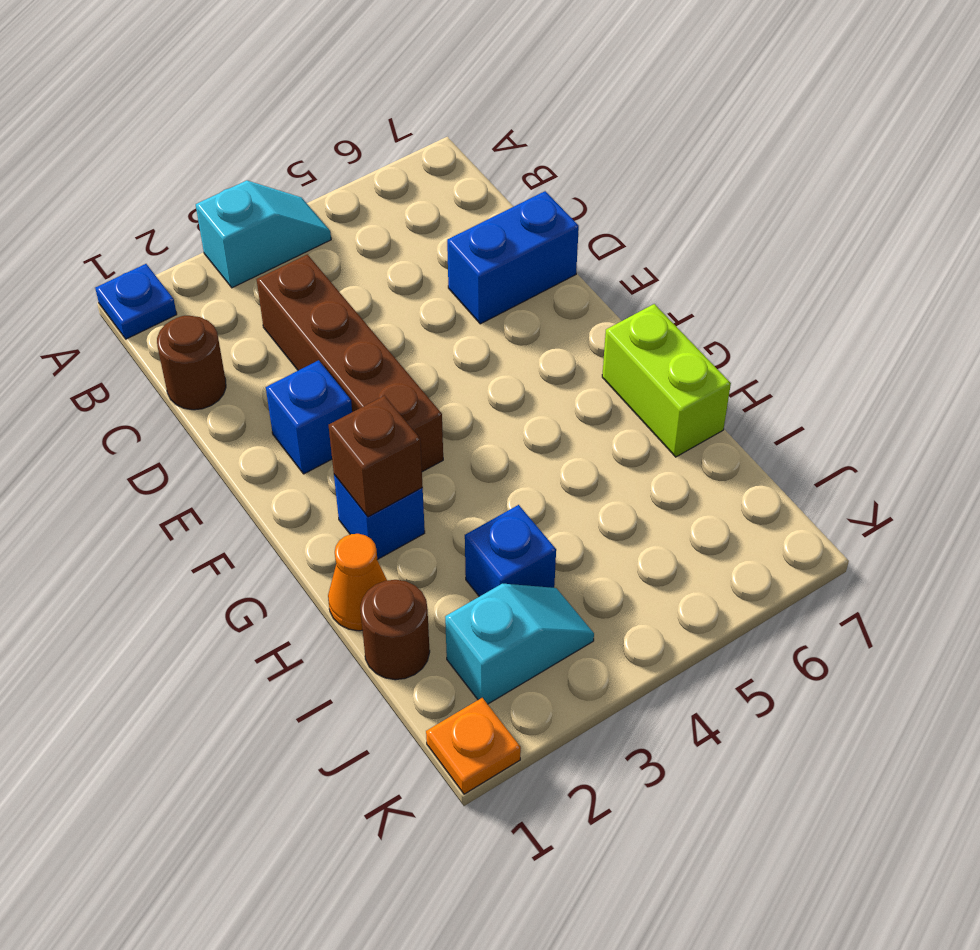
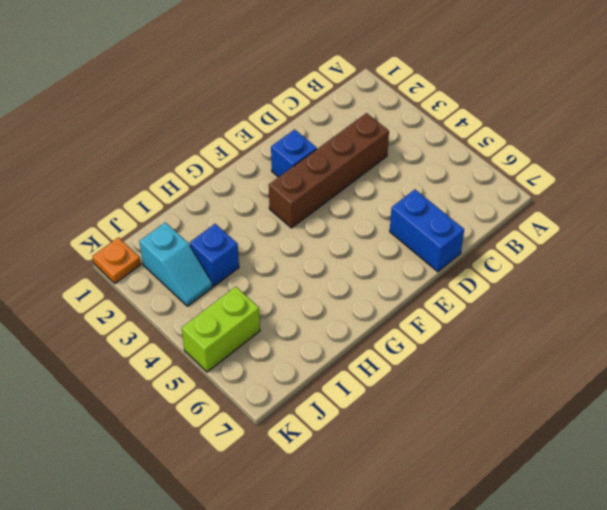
lime 1x2 brick [182,287,260,372] -> lime 1x2 brick moved to [602,304,731,457]
none -> blue 1x1 plate [95,264,177,339]
none -> cyan 1x2 slope [196,180,331,288]
none -> brown 1x1 round brick [157,316,226,410]

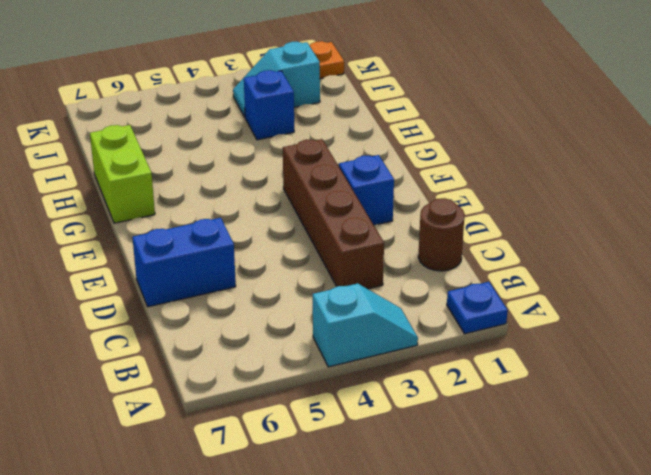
cyan 1x2 slope [312,283,418,367] -> cyan 1x2 slope turned to [196,180,331,288]
none -> blue 1x1 brick [334,475,425,560]
none -> orange 1x1 cone [328,534,387,631]
none -> brown 1x1 round brick [360,580,430,680]

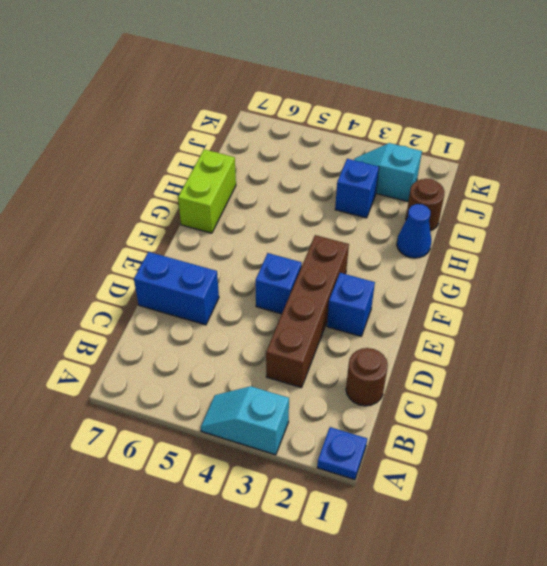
blue 1x1 brick [255,253,302,314] -> blue 1x1 brick moved to [334,475,425,560]
blue 1x1 cone [397,204,431,258] -> orange 1x1 cone [328,534,387,631]
none -> orange 1x1 plate [426,698,521,794]
none -> brown 1x1 brick [329,396,423,517]

